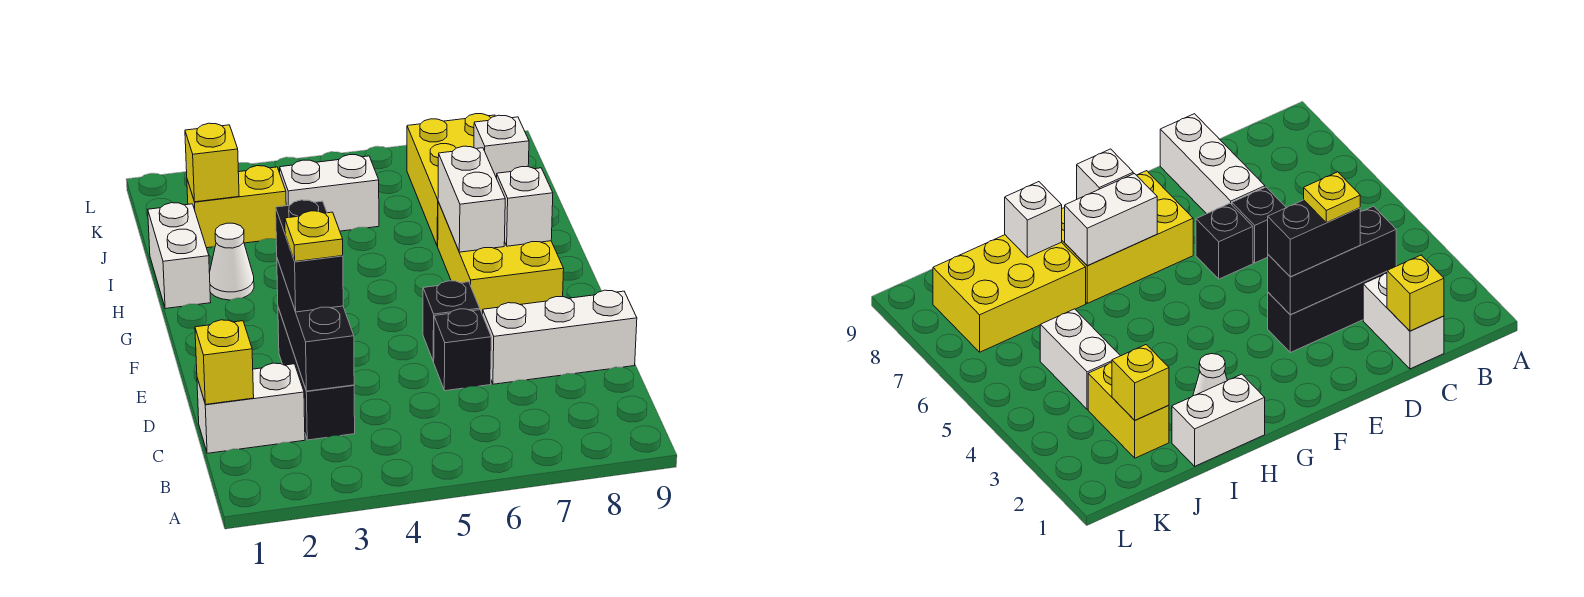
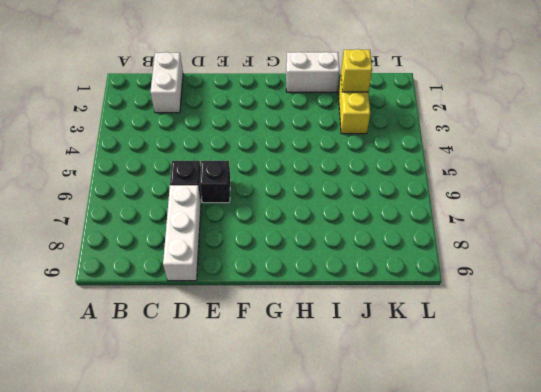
none -> black 1x3 brick [278,308,355,440]
none -> yellow 2x3 brick [438,202,564,315]
none -> white 1x1 cone [209,223,254,300]

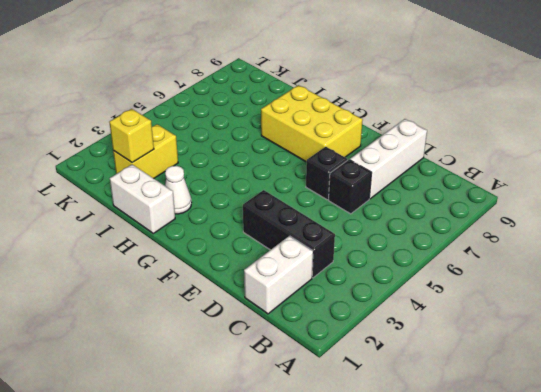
none -> yellow 2x3 brick [407,114,495,246]
none -> white 1x2 brick [280,155,379,231]
none -> yellow 1x1 brick [195,320,254,404]

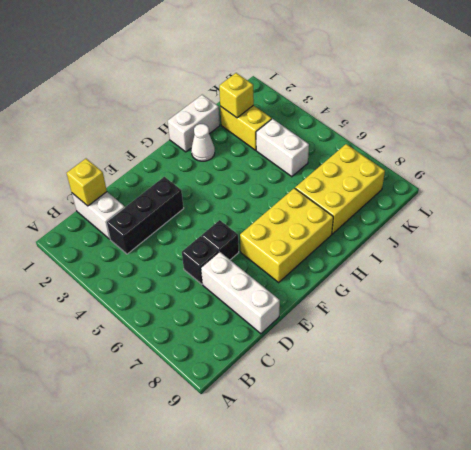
none -> black 1x3 brick [277,259,354,391]
none -> white 1x2 brick [438,146,505,252]
none -> white 1x1 brick [497,167,553,246]

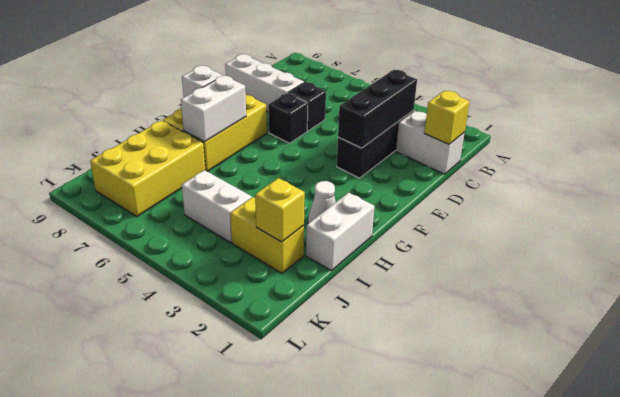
none -> white 1x1 brick [474,115,529,178]
none -> black 1x2 brick [276,200,343,312]
none -> yellow 1x1 plate [285,211,343,262]

